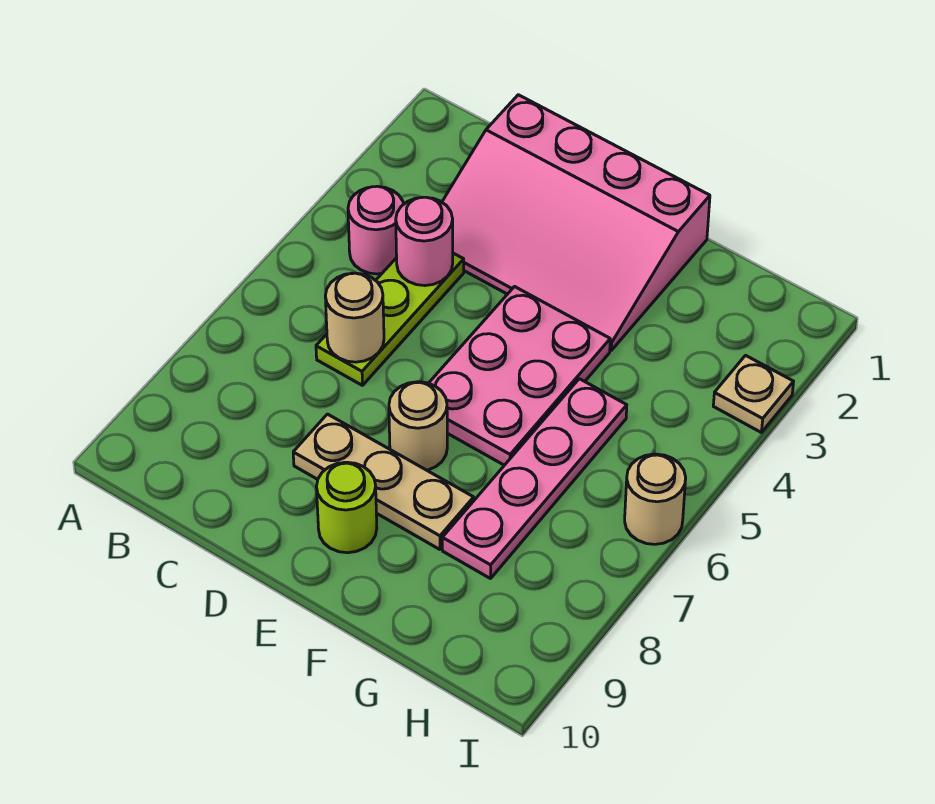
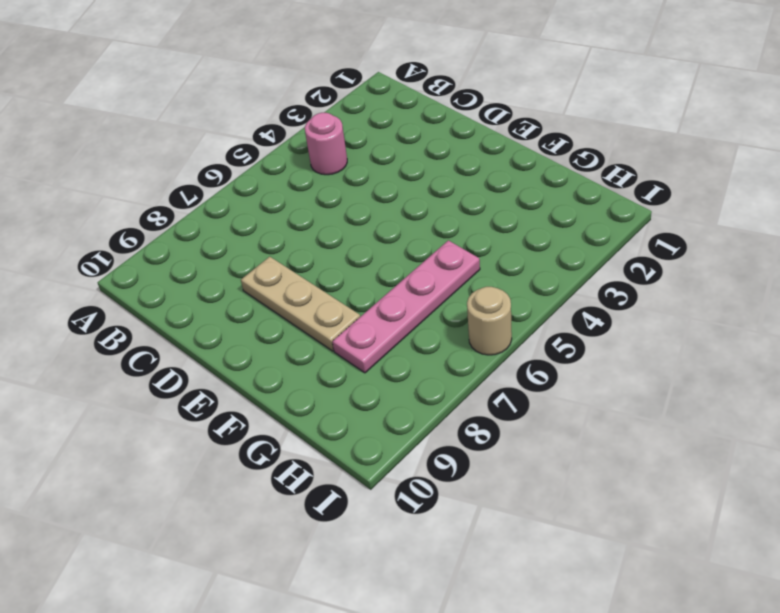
none -> pink 3x4 slope [442,95,710,350]
none -> lime 1x3 plate [316,253,464,385]
none -> pink 2x3 plate [429,287,610,465]

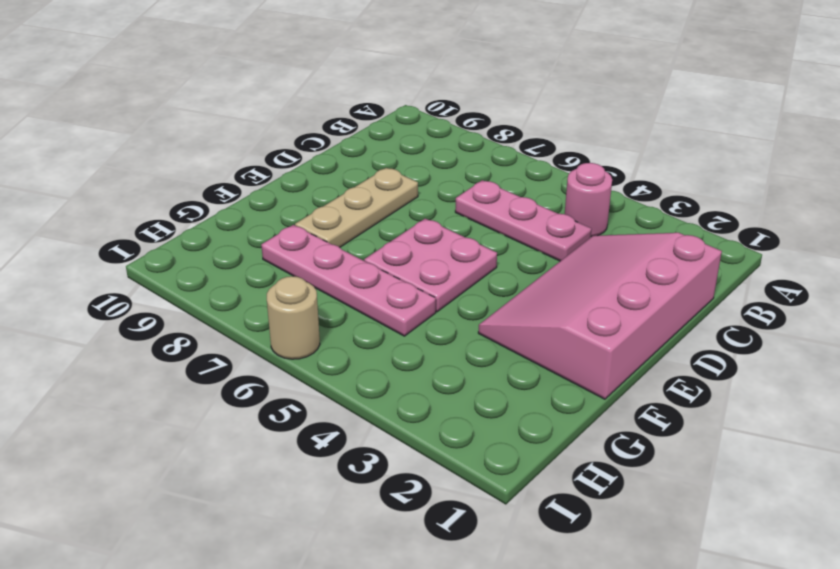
pink 1x3 plate [455,180,592,261] -> lime 1x3 plate [316,253,464,385]
pink 2x2 plate [364,219,497,312] -> pink 2x3 plate [429,287,610,465]
none -> tan 1x1 round brick [389,382,447,470]
none -> lime 1x1 round brick [316,462,377,553]
none -> tan 1x1 plate [713,355,794,432]

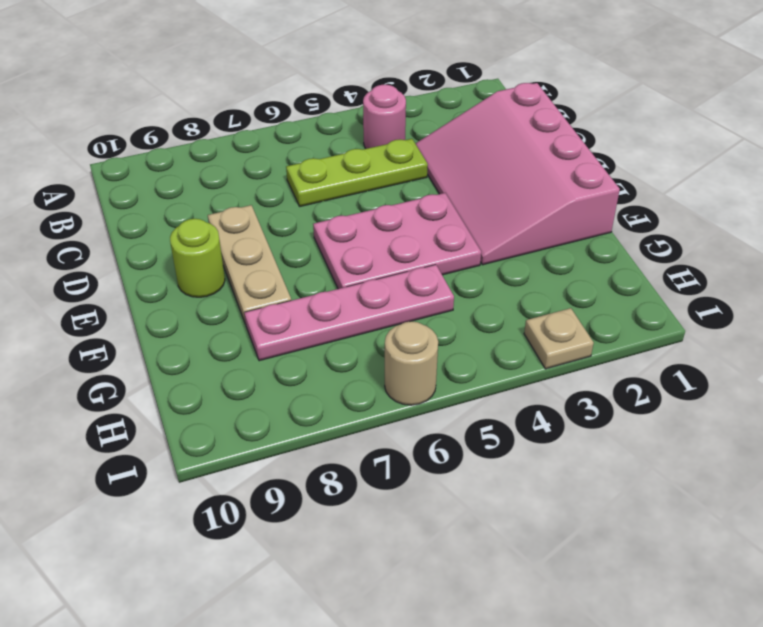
none -> tan 1x1 round brick [389,382,447,470]
none -> pink 1x1 round brick [396,197,453,286]
none -> tan 1x1 round brick [325,273,384,362]

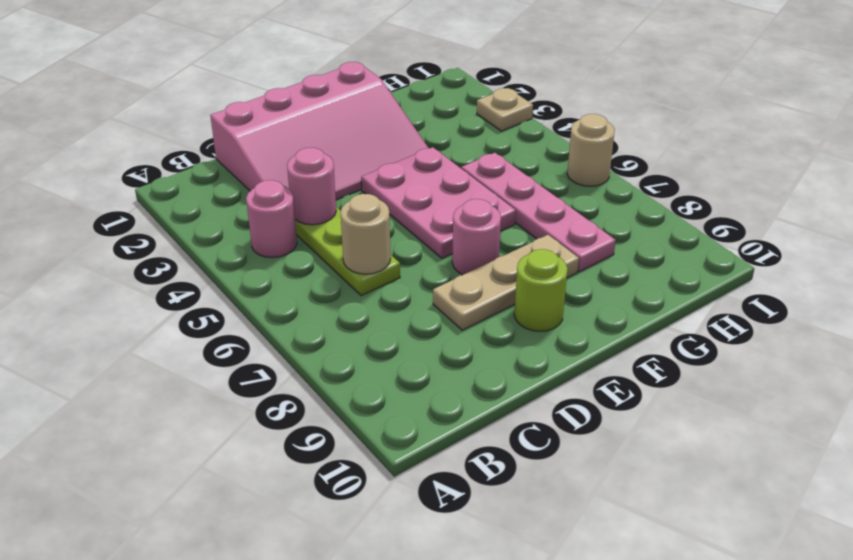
pink 1x1 round brick [452,199,501,275] -> tan 1x1 round brick [389,382,447,470]

